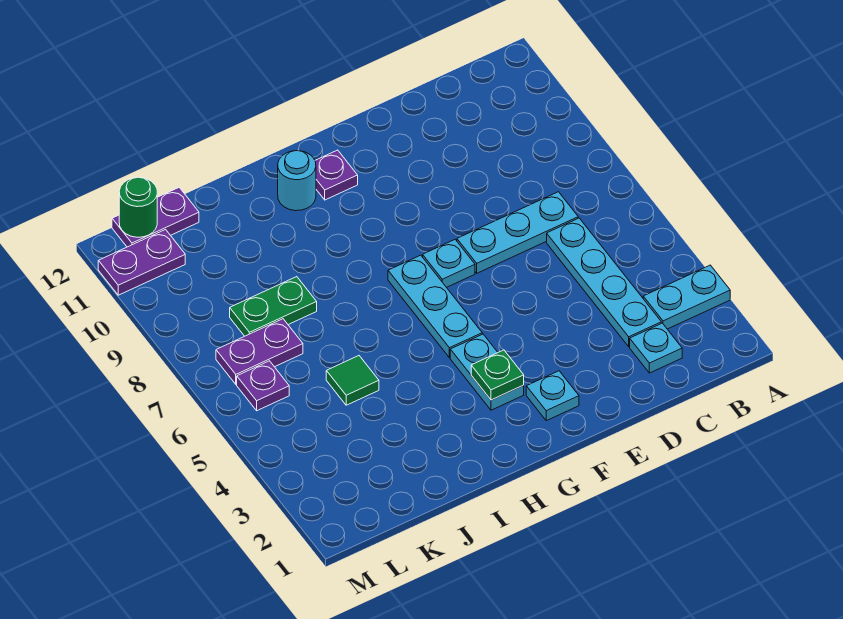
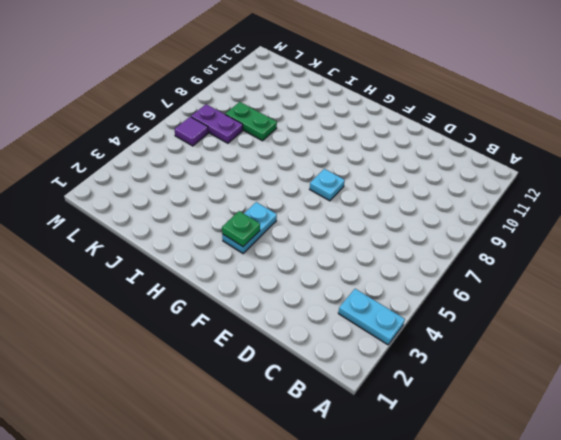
purple 1x1 tile [174,117,208,146] -> purple 1x1 plate [237,361,289,411]
none -> cyan 1x1 plate [630,323,682,373]
none -> cyan 1x4 plate [547,218,661,347]
none -> cyan 1x3 plate [457,192,578,273]

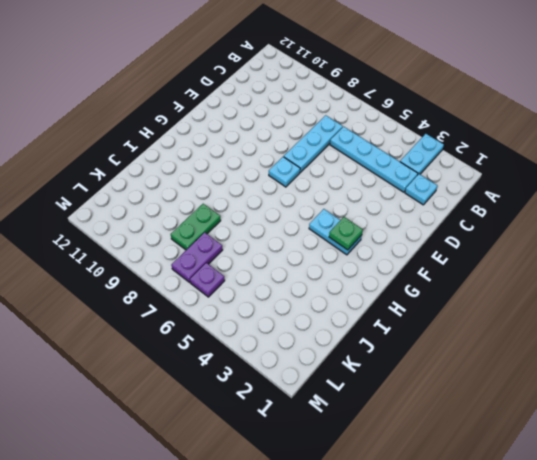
none -> cyan 1x1 plate [526,371,579,421]
none -> cyan 1x3 plate [388,255,482,358]
none -> purple 1x1 plate [315,150,358,200]

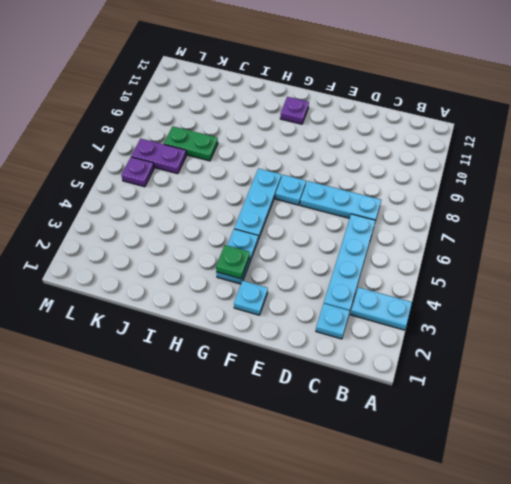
none -> cyan 1x1 round brick [278,151,316,211]
none -> green 1x1 tile [326,356,379,405]
none -> purple 1x2 plate [112,188,199,247]

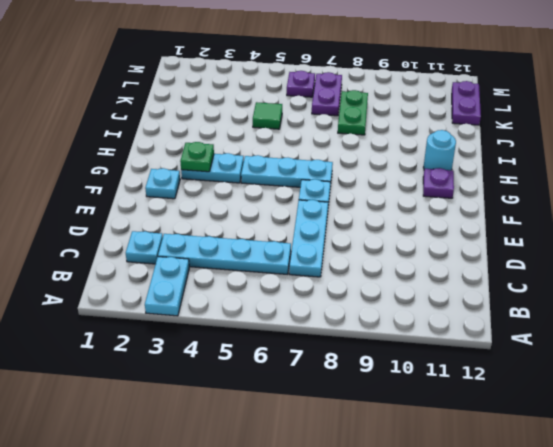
none -> purple 1x2 plate [98,230,185,295]
none -> green 1x1 round brick [119,177,157,237]

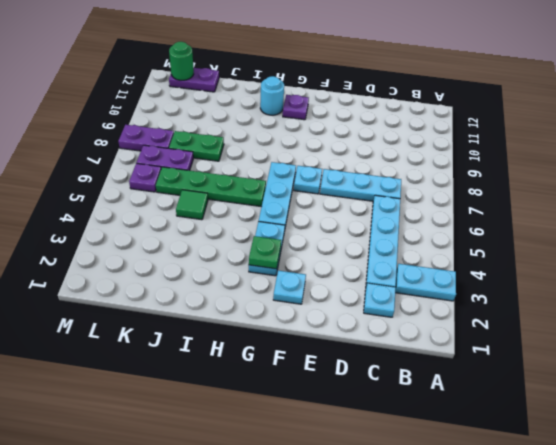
green 1x4 plate [156,167,266,207] -> none
purple 1x2 plate [118,125,174,151] -> purple 1x2 plate moved to [98,230,185,295]

